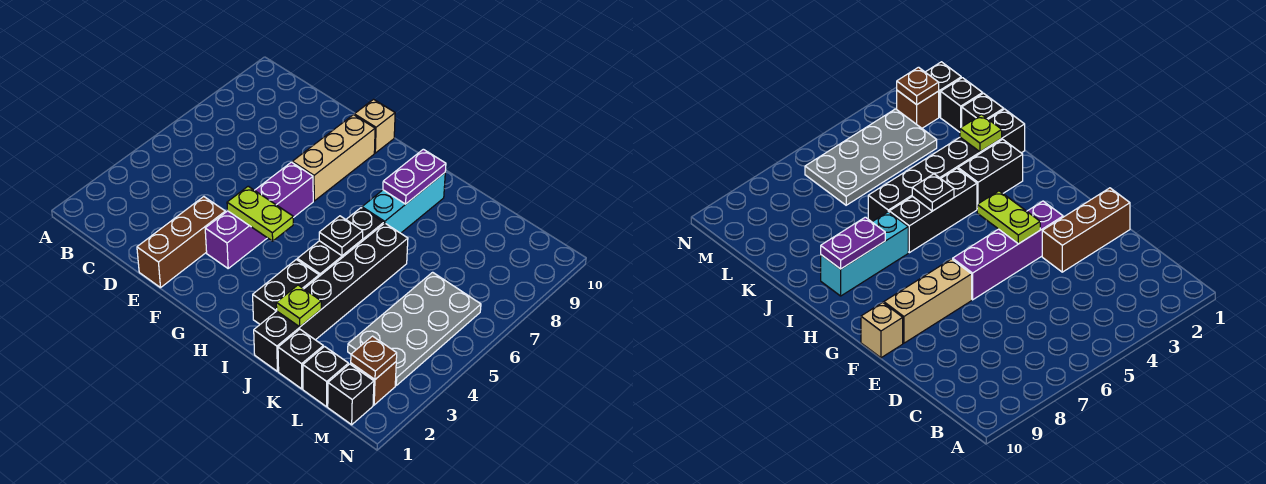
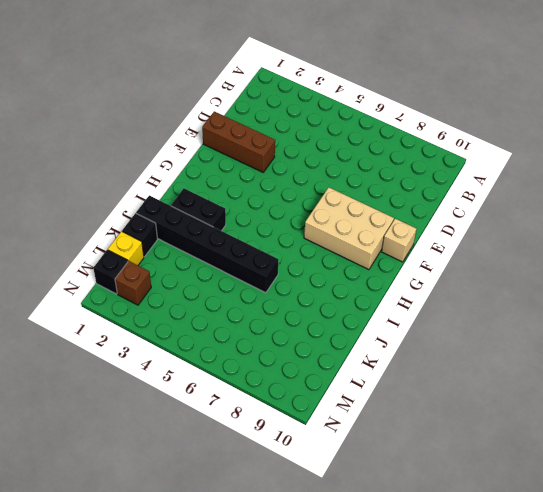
tan 2x3 brick [304,188,394,270] -> tan 1x3 brick [292,115,375,201]
yellow 1x1 brick [108,231,144,265] -> black 1x1 brick [303,347,348,407]
none -> purple 1x4 brick [205,162,313,268]
none -> black 1x3 brick [297,208,384,276]
none -> cyan 1x3 brick [362,173,445,233]

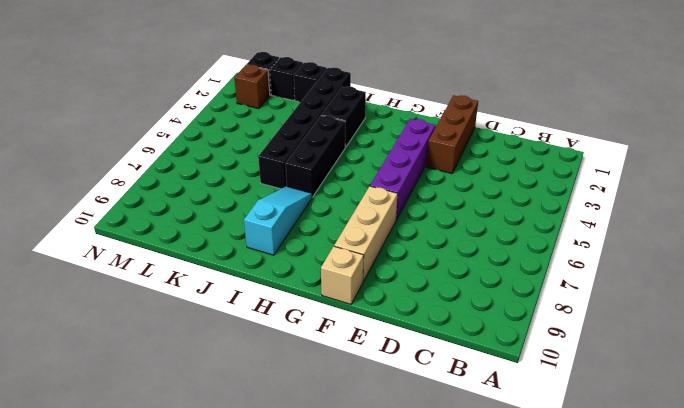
cyan 1x3 slope [244,186,312,255] -> cyan 1x3 brick [362,173,445,233]
none -> grey 2x4 plate [348,272,481,385]
none -> lime 1x2 plate [227,186,293,241]
none -> black 1x1 plate [319,216,363,256]

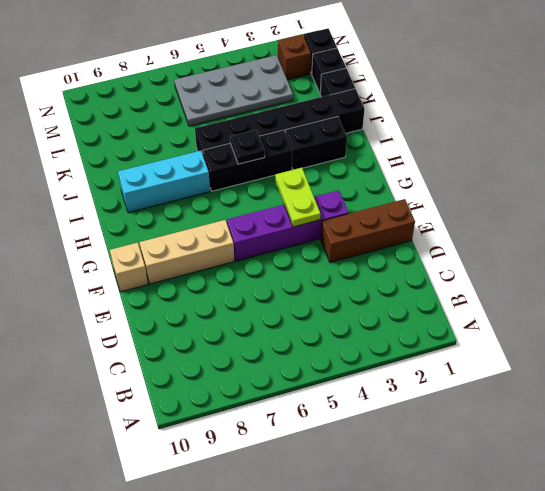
none -> purple 1x2 plate [383,149,446,204]
none -> lime 1x1 plate [276,285,321,327]
none -> brown 1x1 plate [351,336,397,379]

